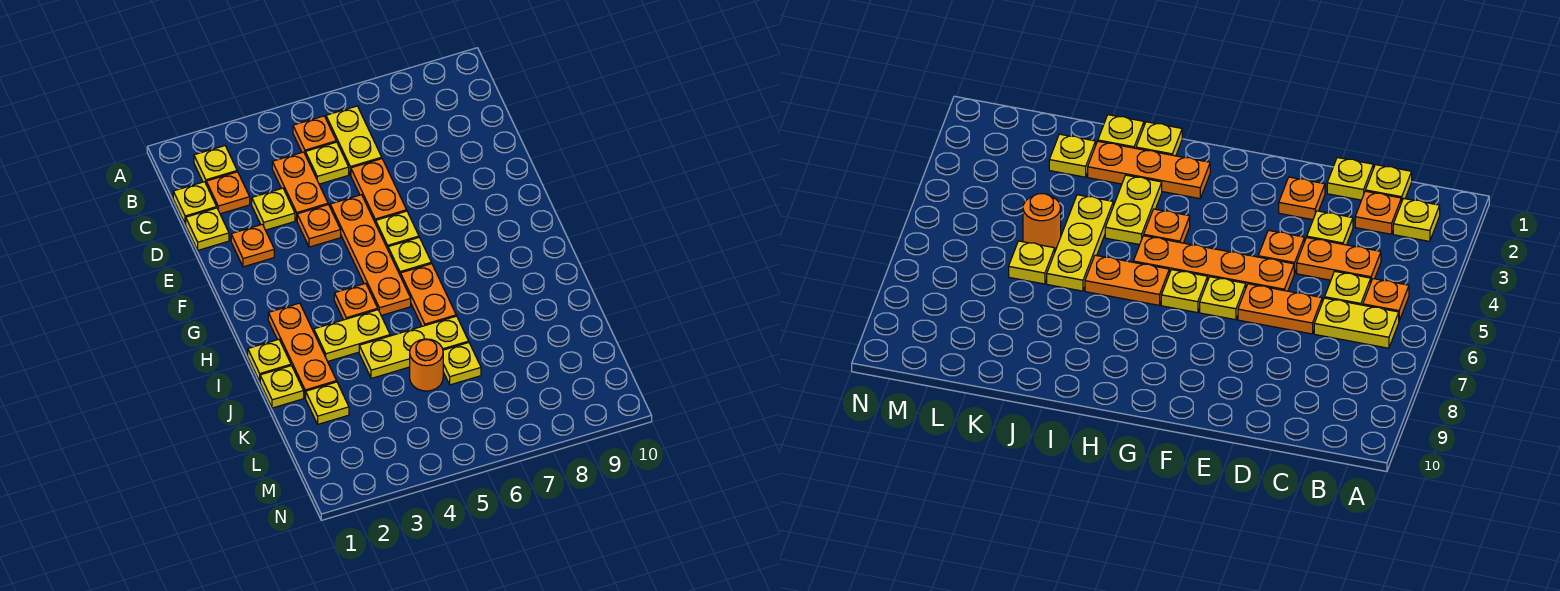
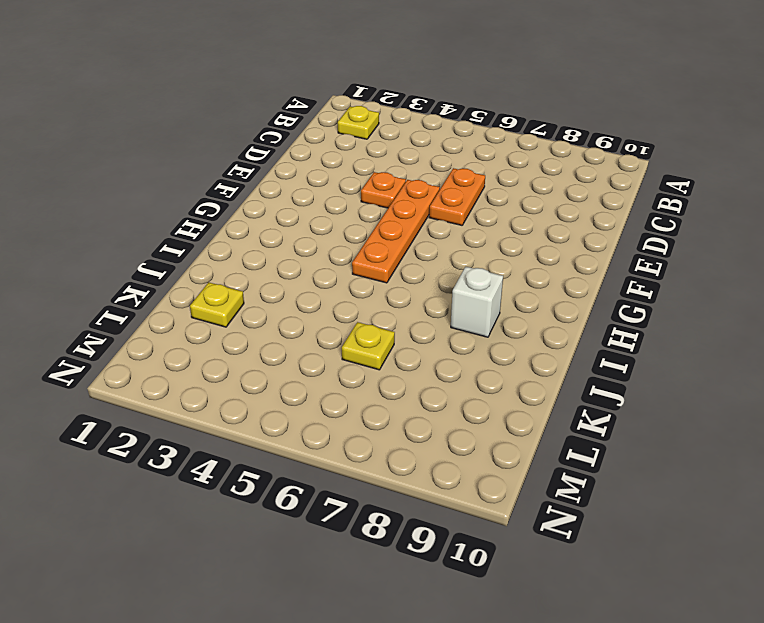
white 1x1 brick [451,267,503,337] -> none
none -> orange 1x1 plate [293,116,336,153]
none -> yellow 1x2 plate [326,106,382,175]
none -> yellow 1x1 plate [173,182,217,224]

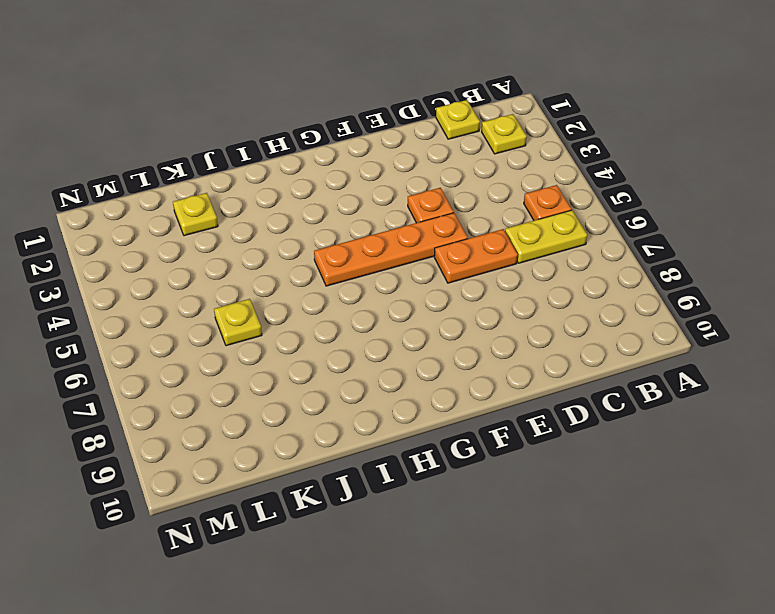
none -> orange 1x1 plate [206,172,250,214]
none -> orange 1x2 plate [272,152,328,220]
none -> yellow 1x1 plate [305,142,349,184]

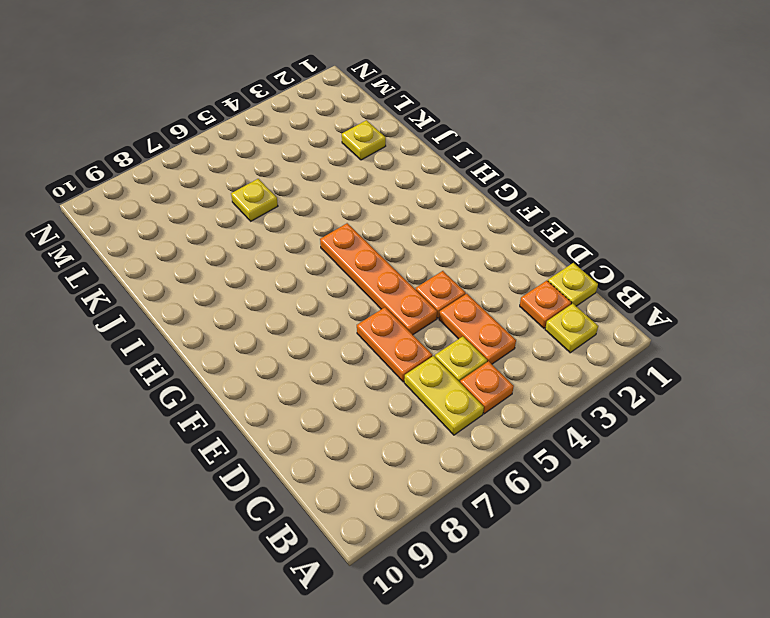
none -> yellow 1x1 plate [186,208,229,250]
none -> yellow 1x1 plate [252,188,295,230]
none -> orange 1x1 plate [231,224,274,267]

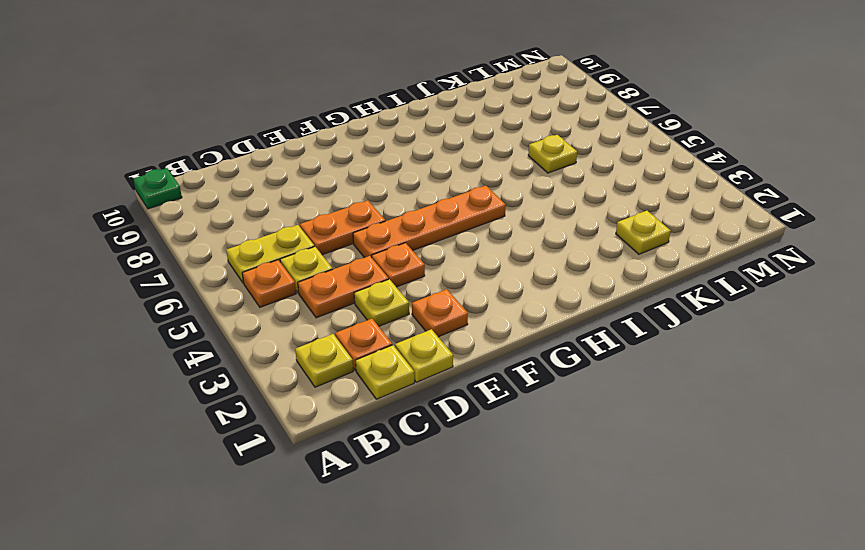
green 1x1 plate [133,168,182,209] -> none
none -> yellow 1x1 plate [376,211,419,249]
none -> yellow 1x1 plate [388,238,431,276]
none -> orange 1x3 plate [268,303,337,398]

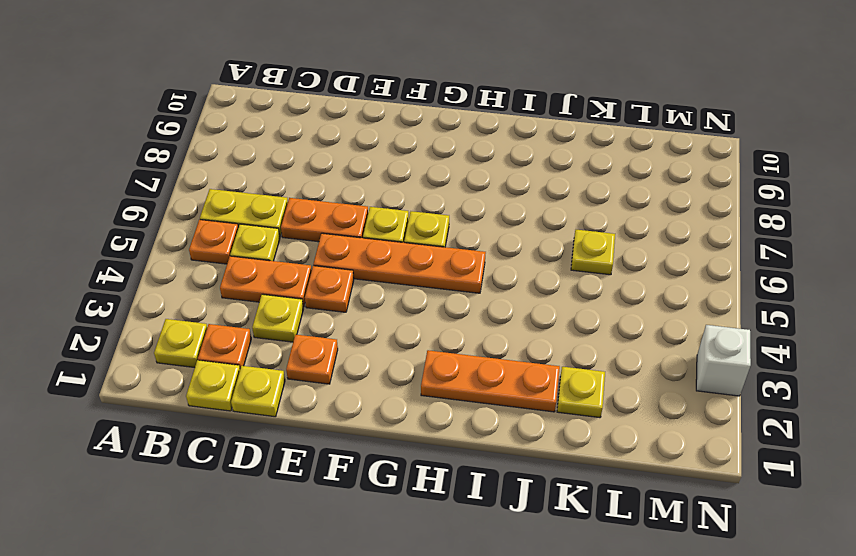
white 1x1 brick [696,325,751,396] -> none
none -> orange 1x1 plate [334,283,378,320]
none -> orange 1x2 plate [401,264,456,326]
none -> yellow 1x1 plate [248,339,291,381]

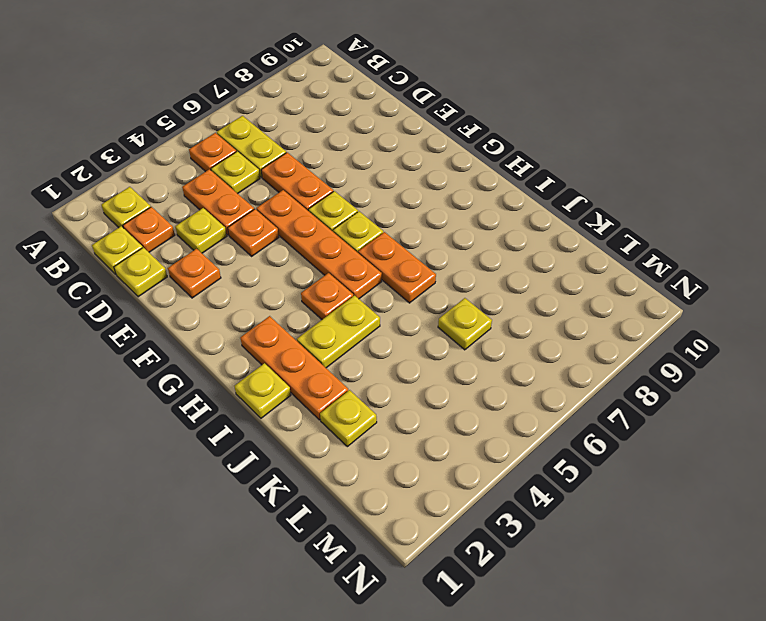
none -> yellow 1x1 plate [260,366,304,408]
none -> yellow 1x3 plate [359,316,469,378]
none -> orange 1x1 round brick [410,339,443,391]

